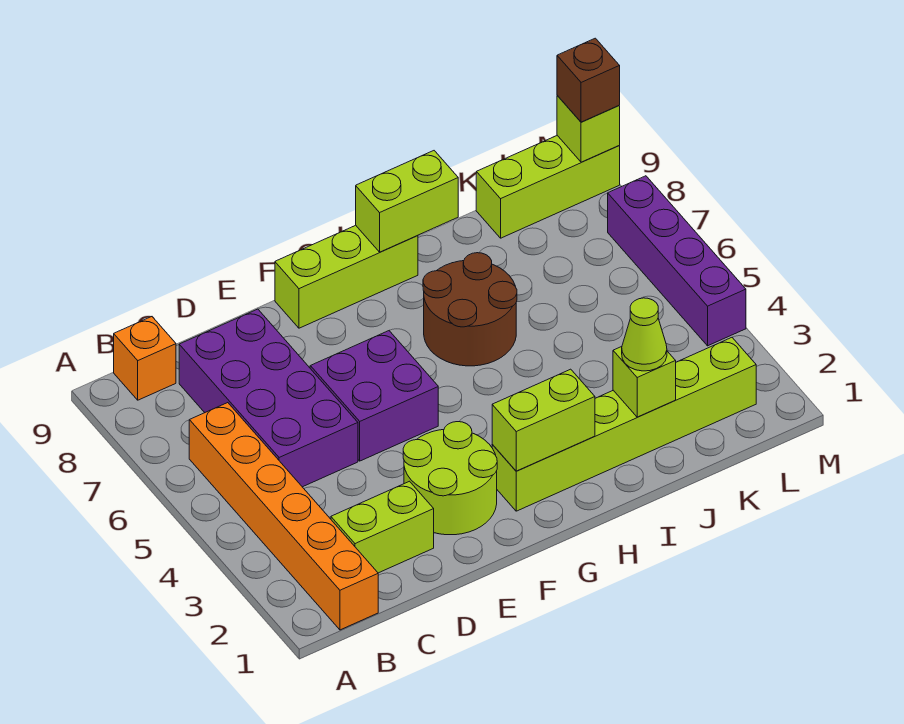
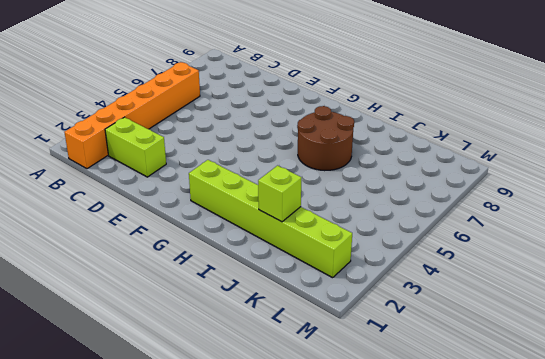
none -> orange 1x1 brick [114,317,176,400]
none -> purple 2x4 brick [179,309,358,487]
none -> lime 2x2 round brick [403,422,497,535]

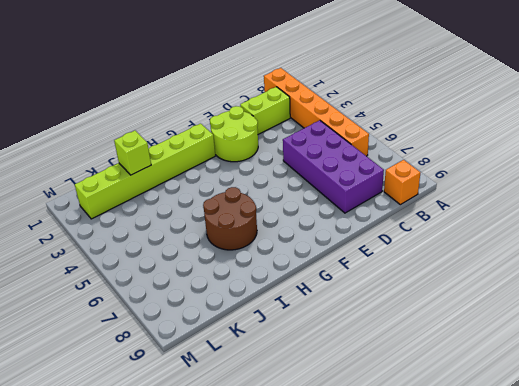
none -> purple 2x2 brick [310,331,438,461]
none -> lime 1x3 brick [275,225,418,328]
none -> lime 1x3 brick [476,136,620,238]

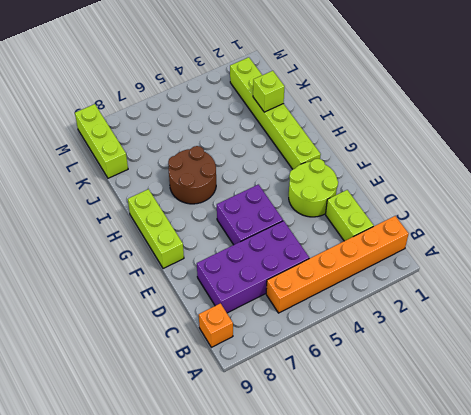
none -> purple 1x4 brick [608,176,746,346]
none -> lime 1x2 brick [492,369,595,471]
none -> lime 1x2 brick [356,151,458,252]

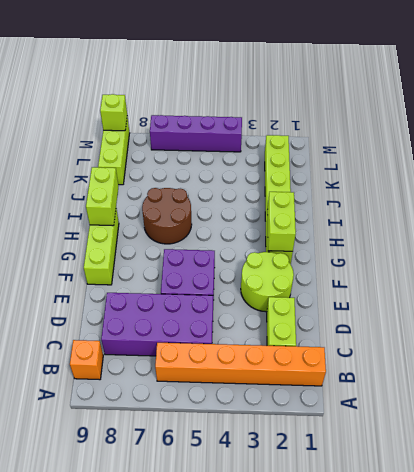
none -> lime 1x1 brick [613,347,676,417]
none -> lime 1x1 cone [622,298,667,371]
none -> brown 1x1 brick [557,38,620,122]

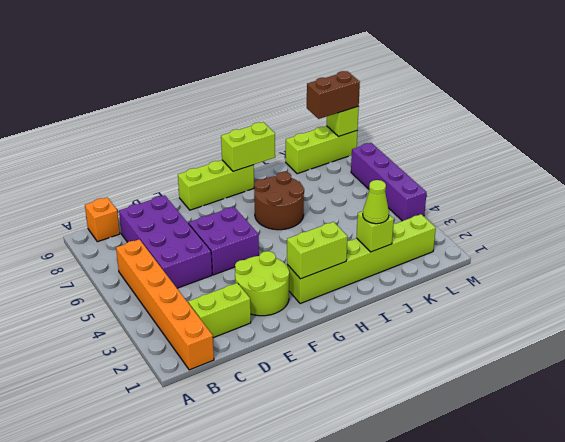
brown 1x2 brick [307,71,360,119] -> brown 1x1 brick [557,38,620,122]

